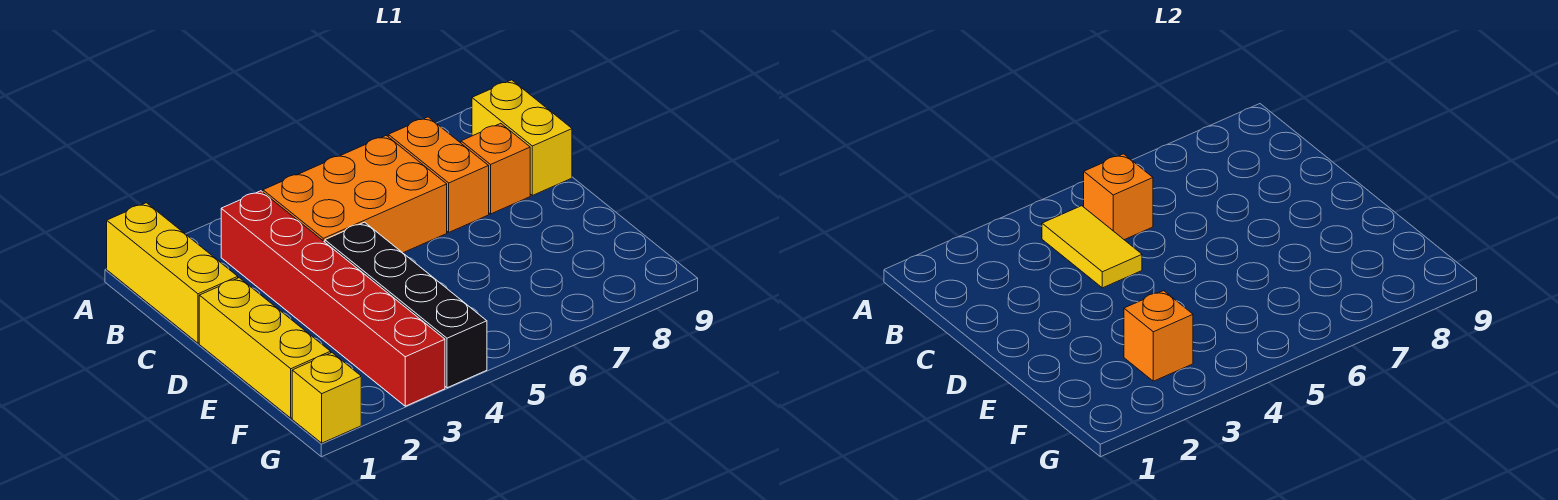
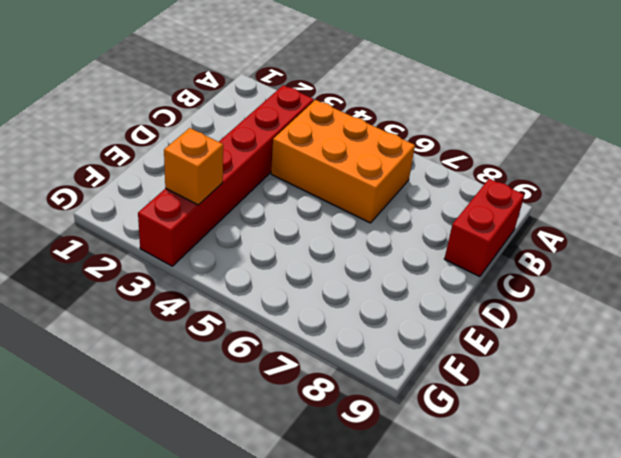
red 1x2 brick [444,179,524,277] -> yellow 1x2 brick [472,80,572,196]
none -> yellow 1x3 brick [107,203,238,343]
none -> orange 1x2 brick [388,117,489,232]
none -> orange 1x1 brick [461,123,530,214]

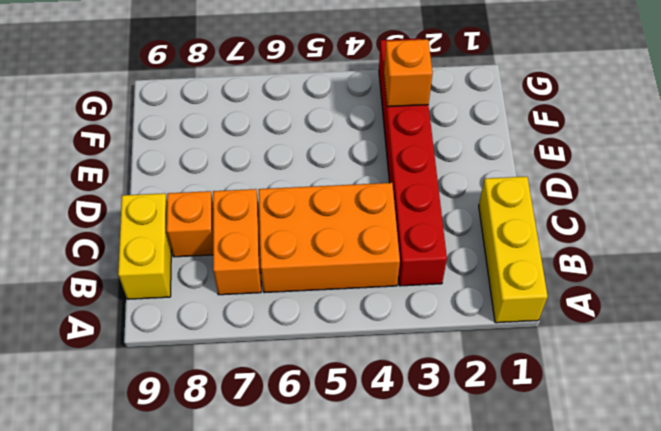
none -> yellow 1x3 brick [199,278,331,418]
none -> black 1x4 brick [325,222,487,388]
none -> yellow 1x1 brick [292,353,361,443]

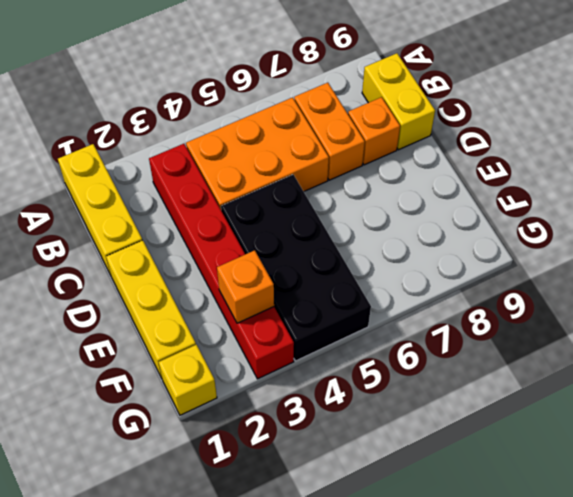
black 2x4 brick [221,175,371,361] -> black 1x4 brick [325,222,487,388]
none -> yellow 1x2 tile [1042,206,1142,288]
none -> orange 1x1 brick [1083,154,1153,240]

